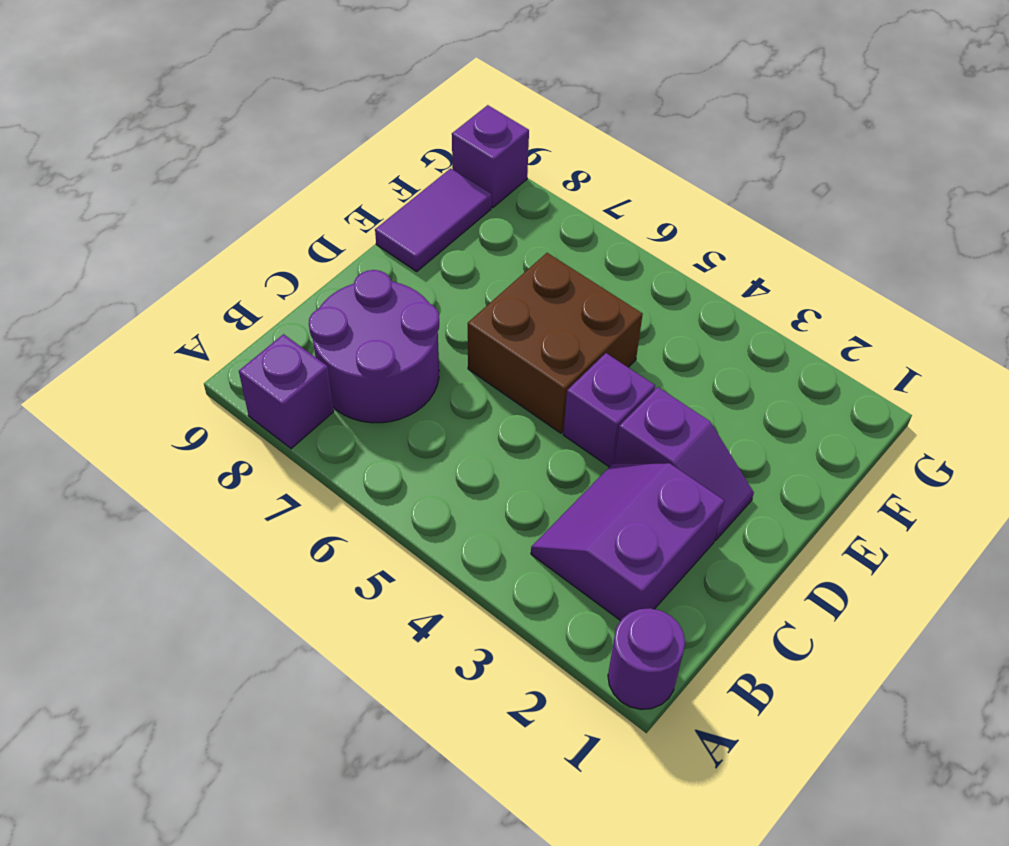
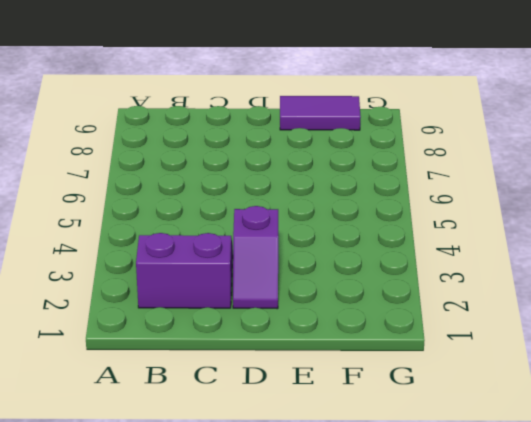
none -> purple 1x1 round brick [608,608,685,709]
none -> purple 1x1 brick [239,334,334,449]

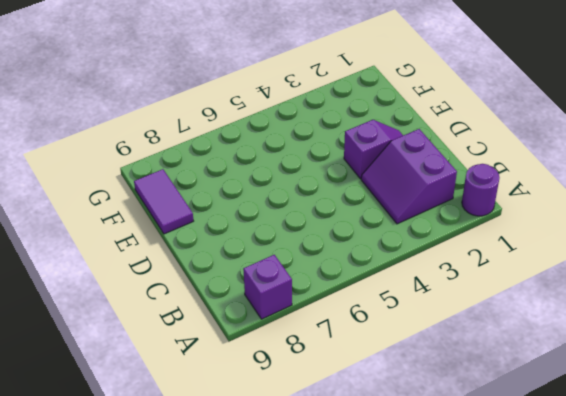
none -> purple 2x2 round brick [309,270,439,423]
none -> purple 1x1 brick [563,353,655,467]

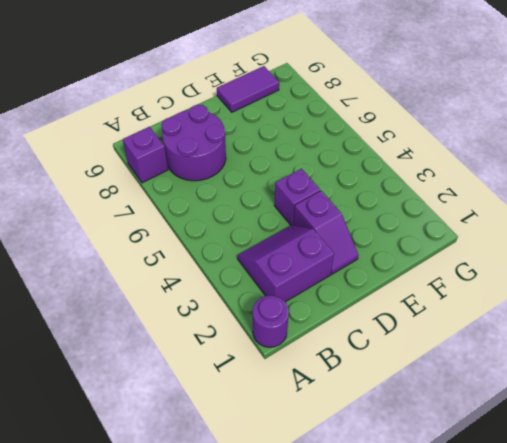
none -> brown 2x2 brick [468,253,643,433]
none -> purple 1x1 brick [452,105,529,208]

